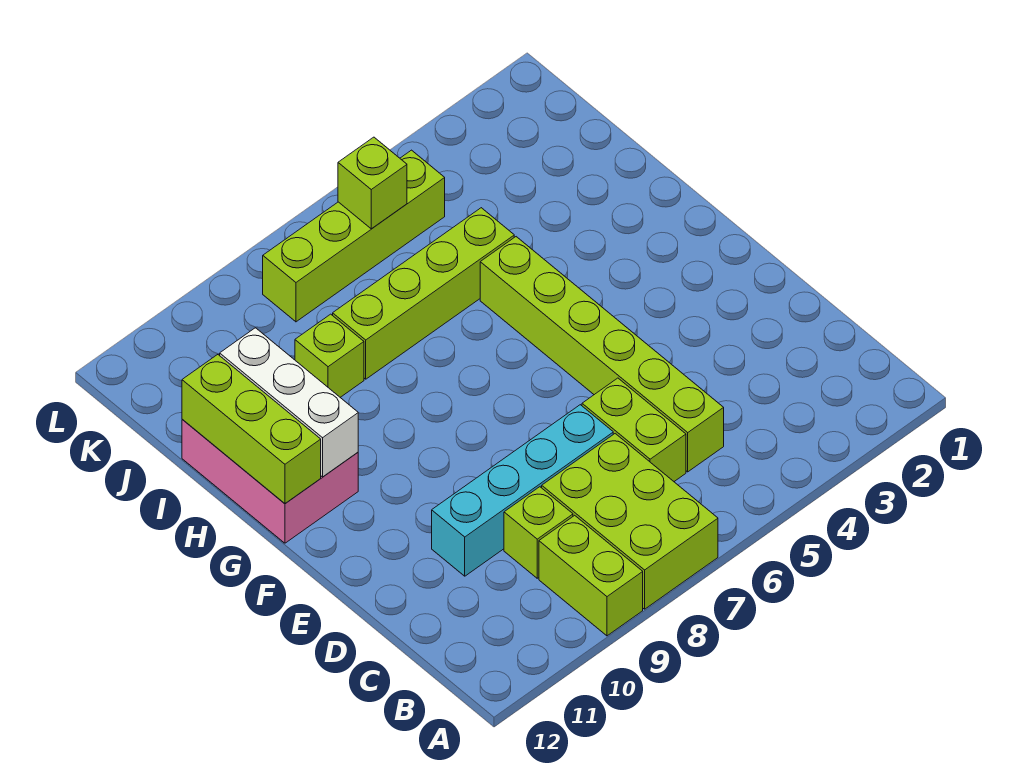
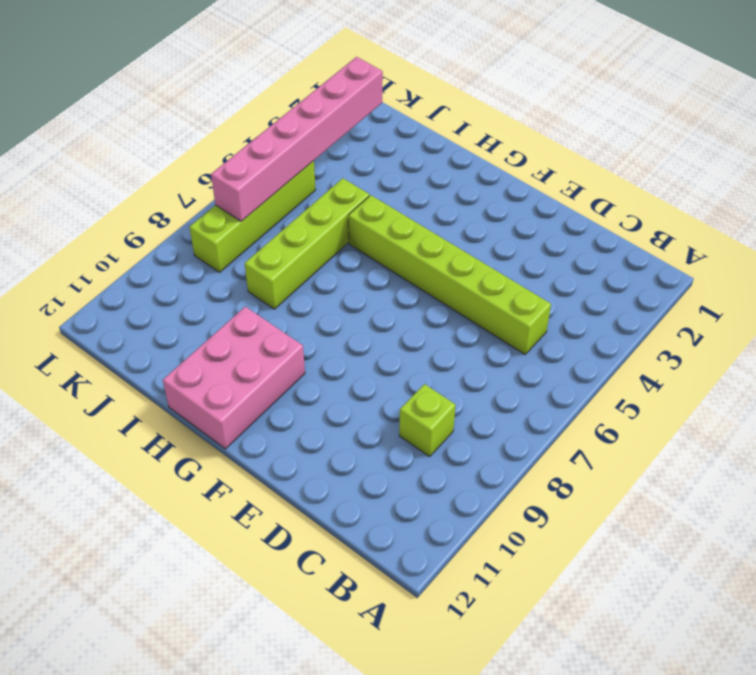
pink 2x3 brick [163,307,305,449] -> pink 2x3 brick turned to [182,420,358,543]
pink 1x6 brick [211,57,383,221] -> lime 1x1 brick [338,137,407,229]
none -> lime 2x3 brick [542,434,718,609]
none -> lime 1x2 brick [539,515,643,636]
none -> lime 1x2 brick [582,378,686,481]

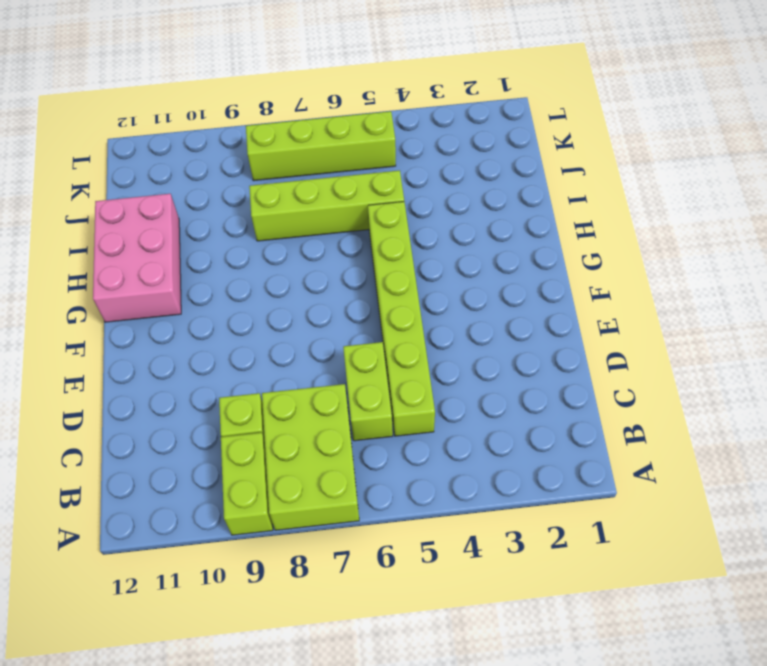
none -> cyan 1x4 brick [432,405,613,576]
none -> lime 1x1 brick [295,314,364,397]
none -> white 1x3 brick [220,328,358,477]

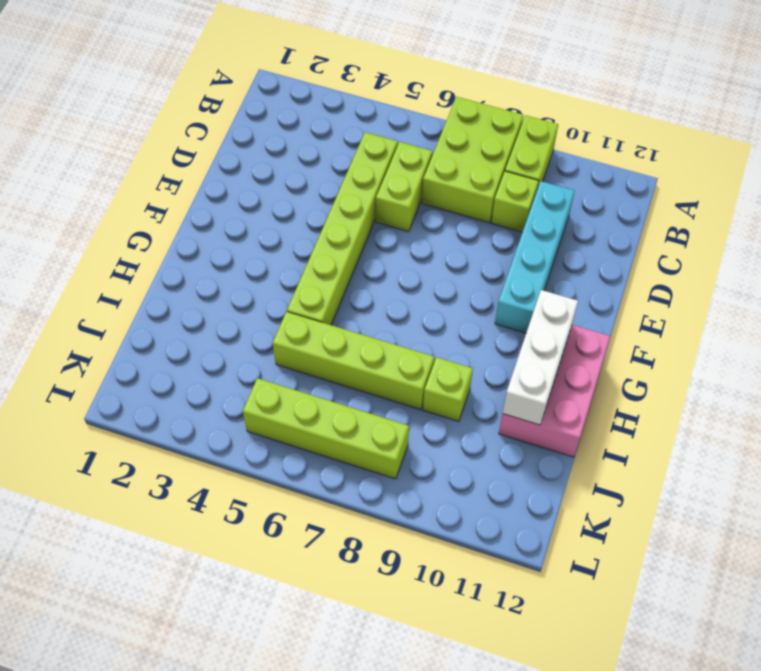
cyan 1x4 brick [495,181,575,333] -> cyan 1x4 brick turned to [432,405,613,576]
none -> lime 1x3 brick [182,355,321,503]
none -> lime 1x1 brick [338,137,407,229]

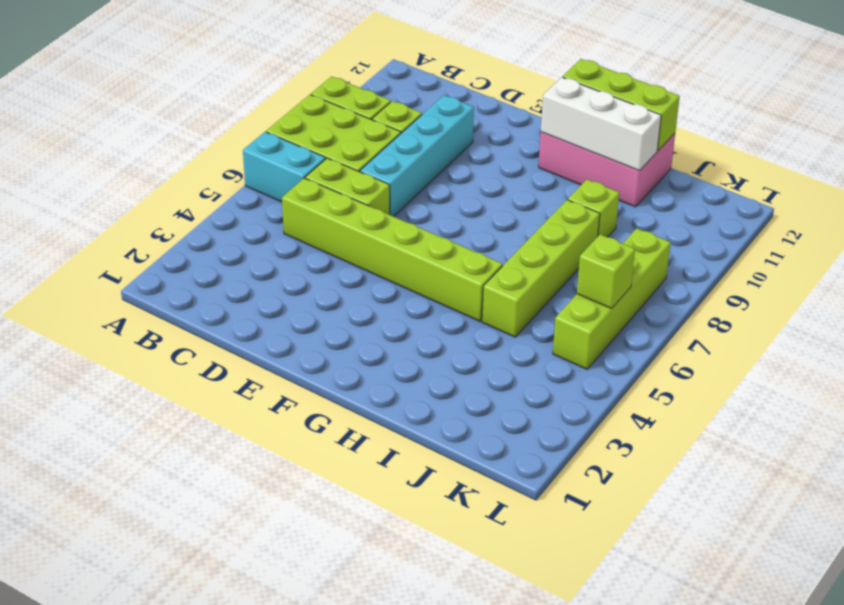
cyan 1x2 brick [243,132,326,202] -> none

